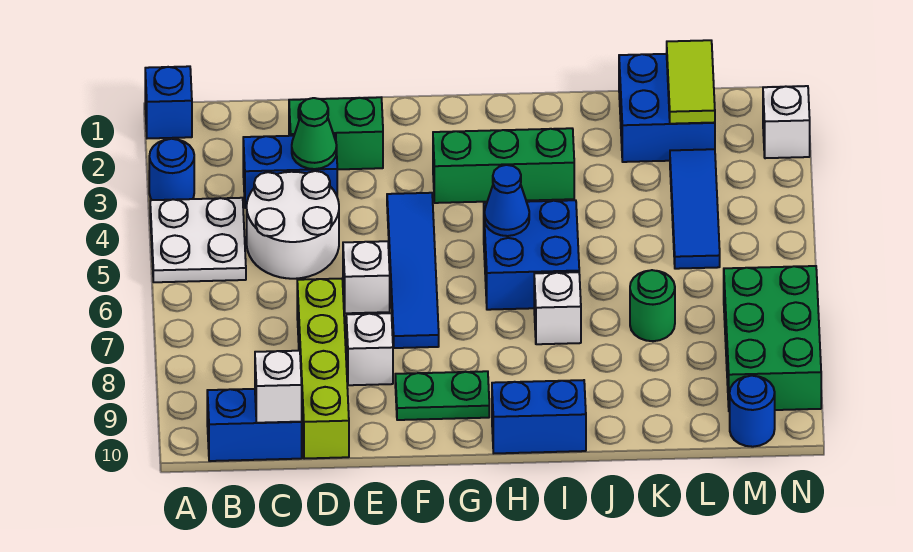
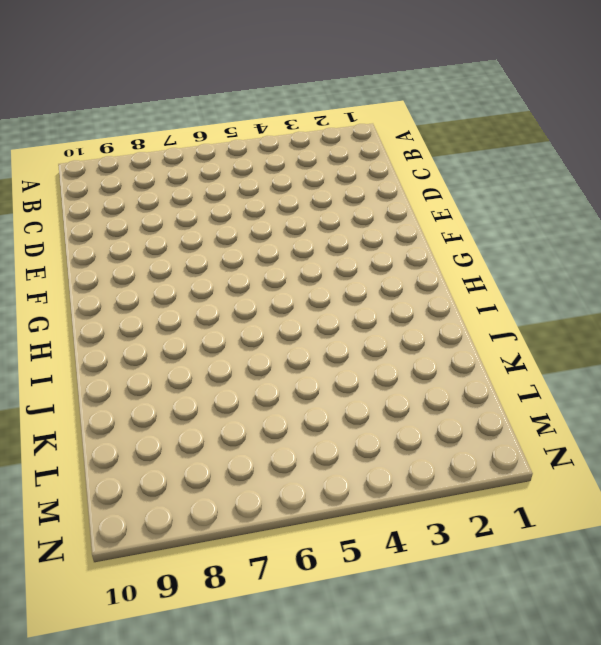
none -> blue 1x1 brick [145,66,192,138]
none -> blue 1x1 round brick [149,139,194,200]
none -> white 2x2 plate [150,198,246,282]

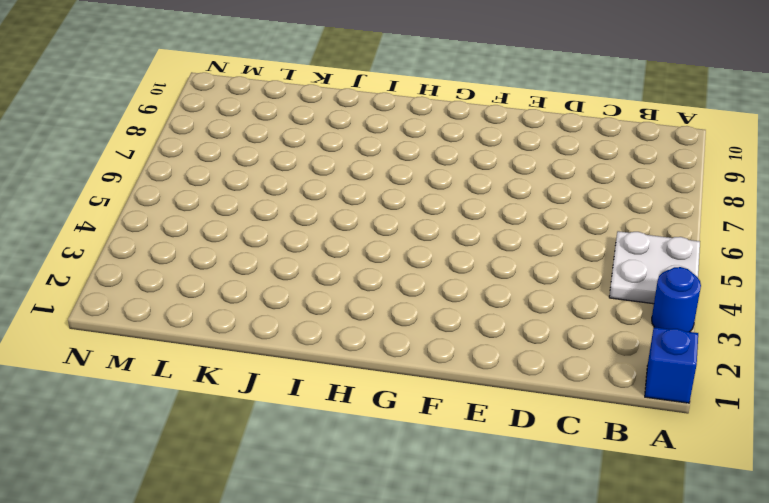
none -> blue 1x2 brick [207,389,302,461]
none -> blue 1x2 brick [243,135,337,208]
none -> white 2x2 round brick [247,171,339,279]

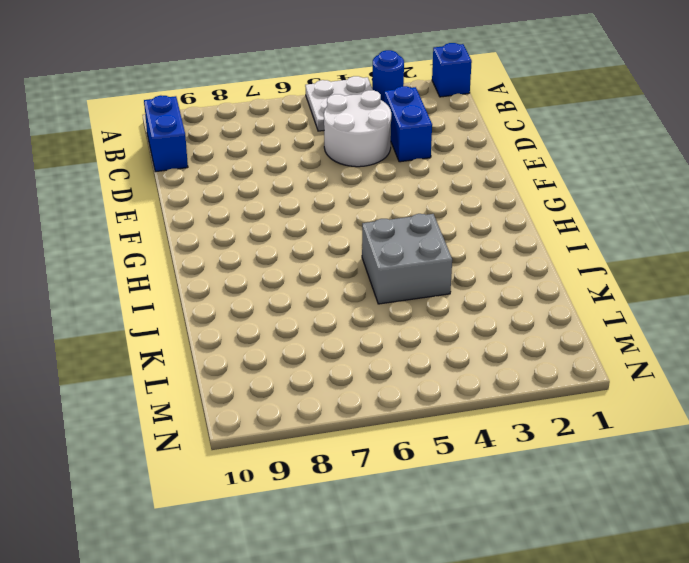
grey 2x2 brick [362,214,452,304] -> blue 2x2 brick [484,200,579,310]
none -> green 1x2 brick [289,97,383,169]
none -> lime 1x4 brick [297,279,349,459]
none -> white 1x1 brick [343,241,390,313]

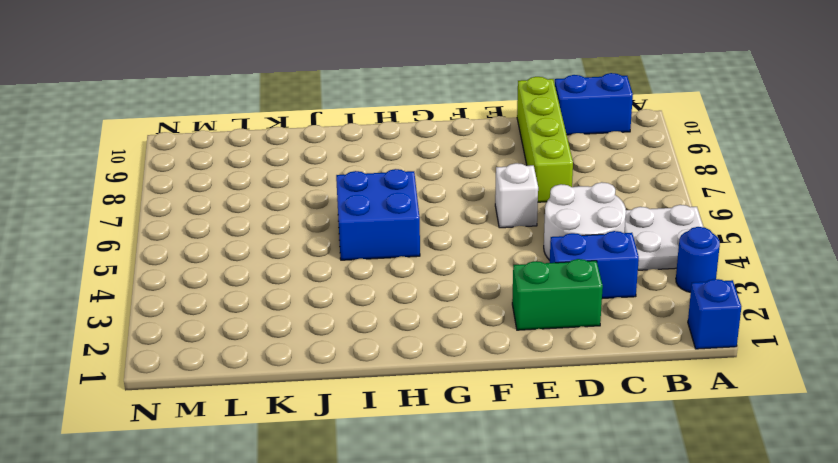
none -> white 1x1 brick [346,313,393,385]
none -> blue 1x4 tile [387,193,439,348]
none -> green 1x2 plate [395,371,489,420]

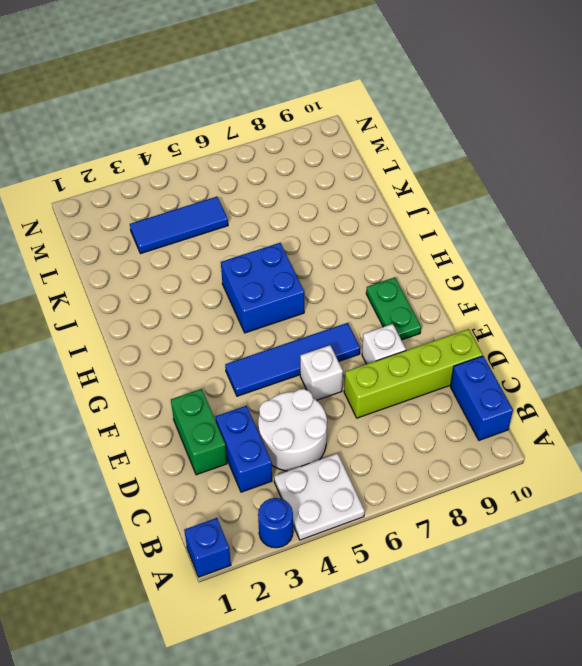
none -> green 1x3 brick [433,128,574,203]
none -> blue 1x2 brick [492,380,586,453]
none -> white 1x1 brick [534,272,581,344]

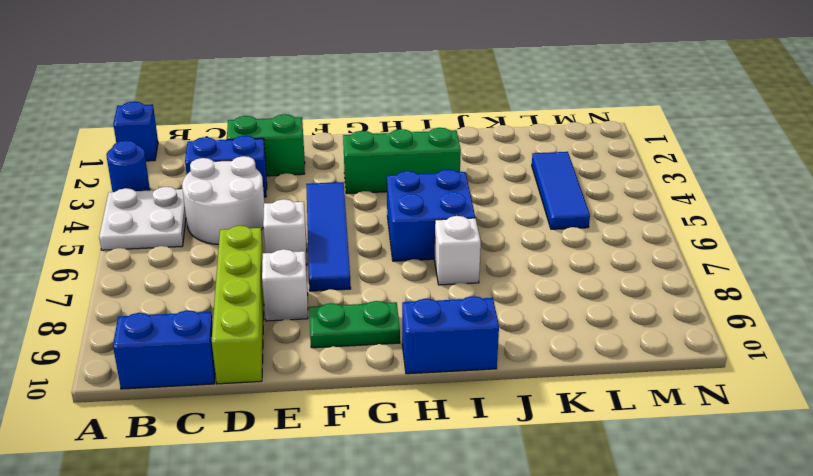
none -> blue 2x2 brick [619,54,715,162]
none -> green 1x1 round brick [630,270,675,341]
none -> green 2x3 brick [724,266,821,411]

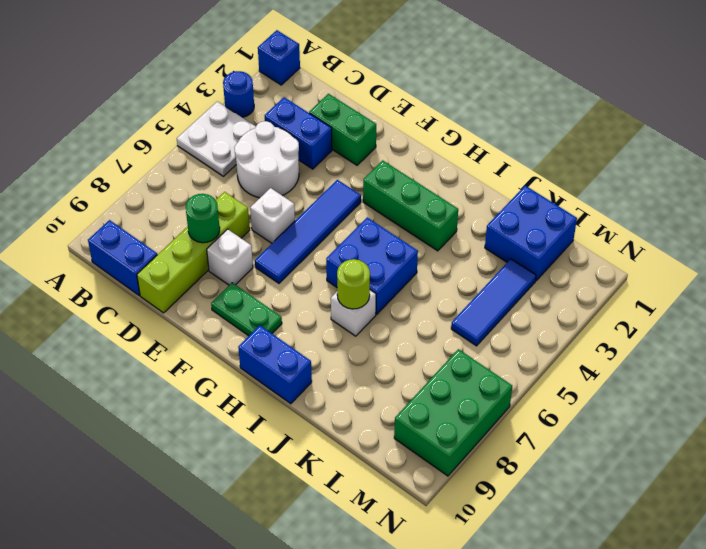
green 1x1 round brick [186,194,220,243] -> green 1x1 round brick moved to [630,270,675,341]
lime 1x1 round brick [337,259,370,309] -> none
none -> blue 1x1 round brick [730,376,775,447]
none -> white 1x1 brick [763,86,810,158]
none -> white 1x1 brick [255,351,302,423]

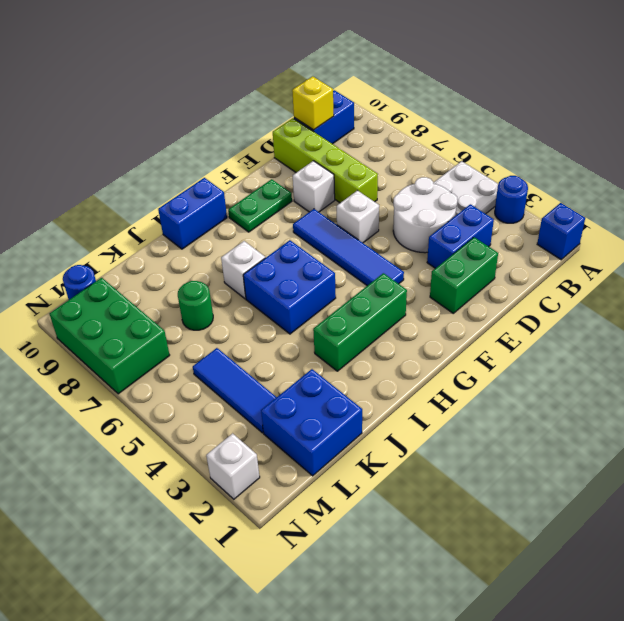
yellow 1x1 brick [292,76,334,130] -> white 1x1 brick [255,351,302,423]
none -> green 1x1 cone [292,98,337,169]
none -> blue 1x1 cone [484,165,529,236]
none -> lime 1x2 tile [667,40,715,124]

